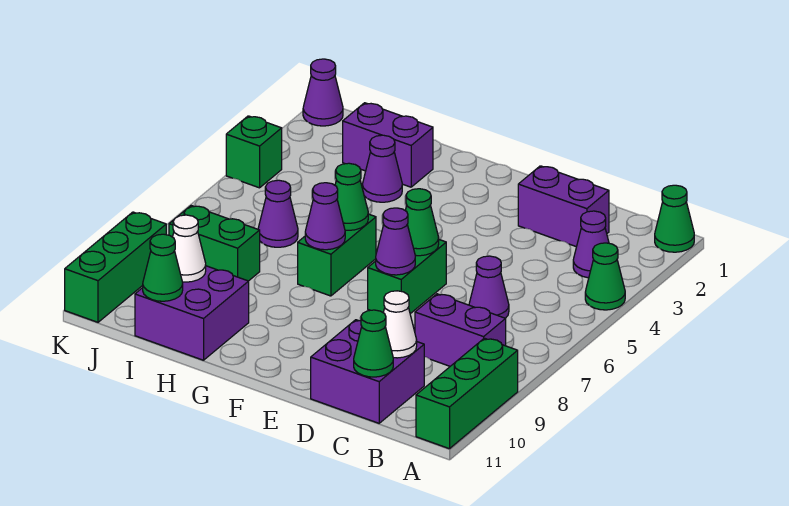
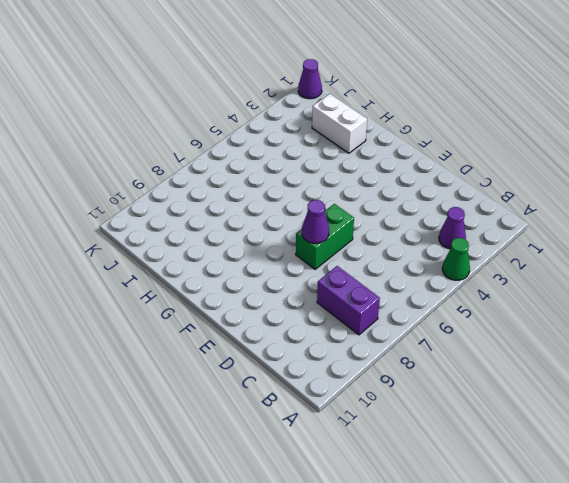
white 1x2 brick [312,94,367,153] -> purple 1x2 brick [343,103,433,187]
none -> green 1x1 cone [655,185,694,252]
none -> green 1x3 brick [416,338,518,449]
none -> purple 1x2 brick [518,166,609,247]

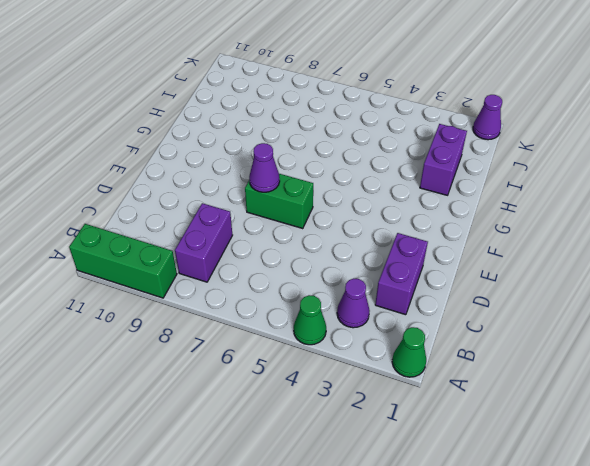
none -> purple 1x1 cone [469,256,509,318]
none -> purple 2x2 brick [311,320,424,423]
none -> green 1x2 brick [298,214,376,296]

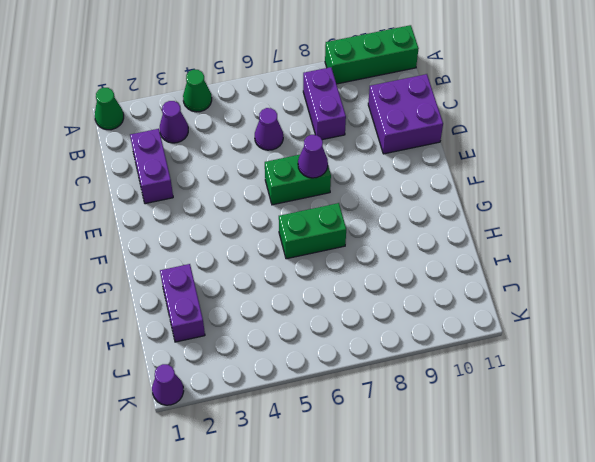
none -> purple 1x1 cone [362,135,402,202]
none -> purple 2x2 brick [135,266,249,360]
none -> purple 1x1 cone [258,180,298,247]

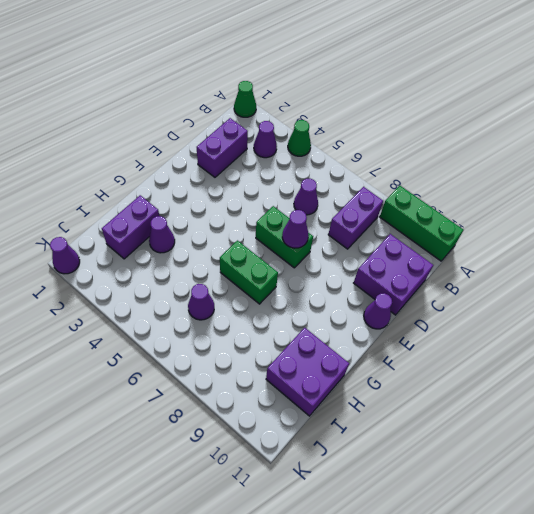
purple 1x1 cone [364,293,392,329] -> purple 1x1 cone moved to [305,183,345,250]
none -> green 1x2 brick [169,206,260,281]
none -> green 1x1 brick [226,116,282,188]
none -> green 1x3 brick [65,212,166,322]

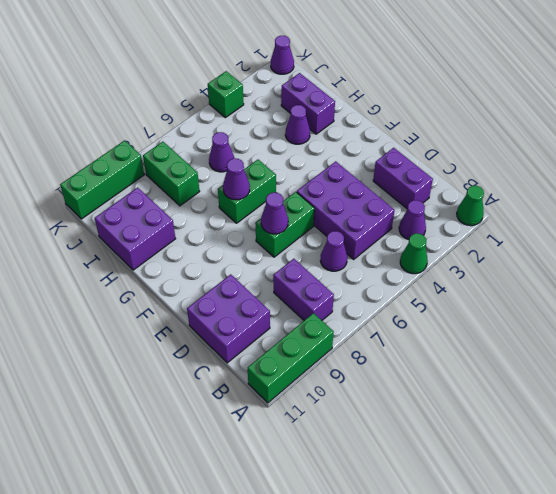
purple 2x3 brick [297,161,395,259] -> none
none -> white 1x1 cone [383,291,417,358]
none -> green 1x1 cone [354,310,393,377]
none -> green 1x1 cone [405,189,439,256]

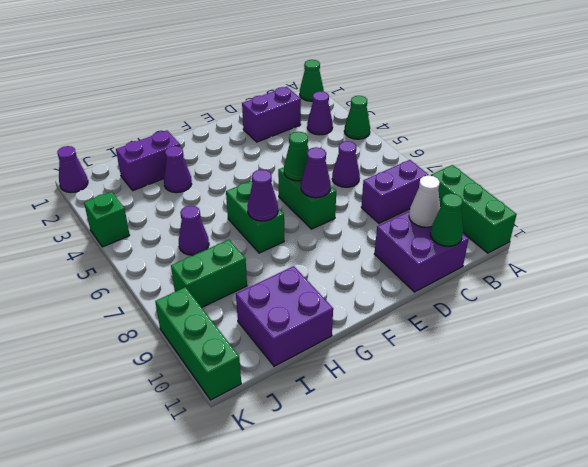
none -> green 1x1 cone [335,163,368,230]
none -> white 1x1 cone [173,215,206,282]
none -> green 1x1 cone [143,234,183,301]

